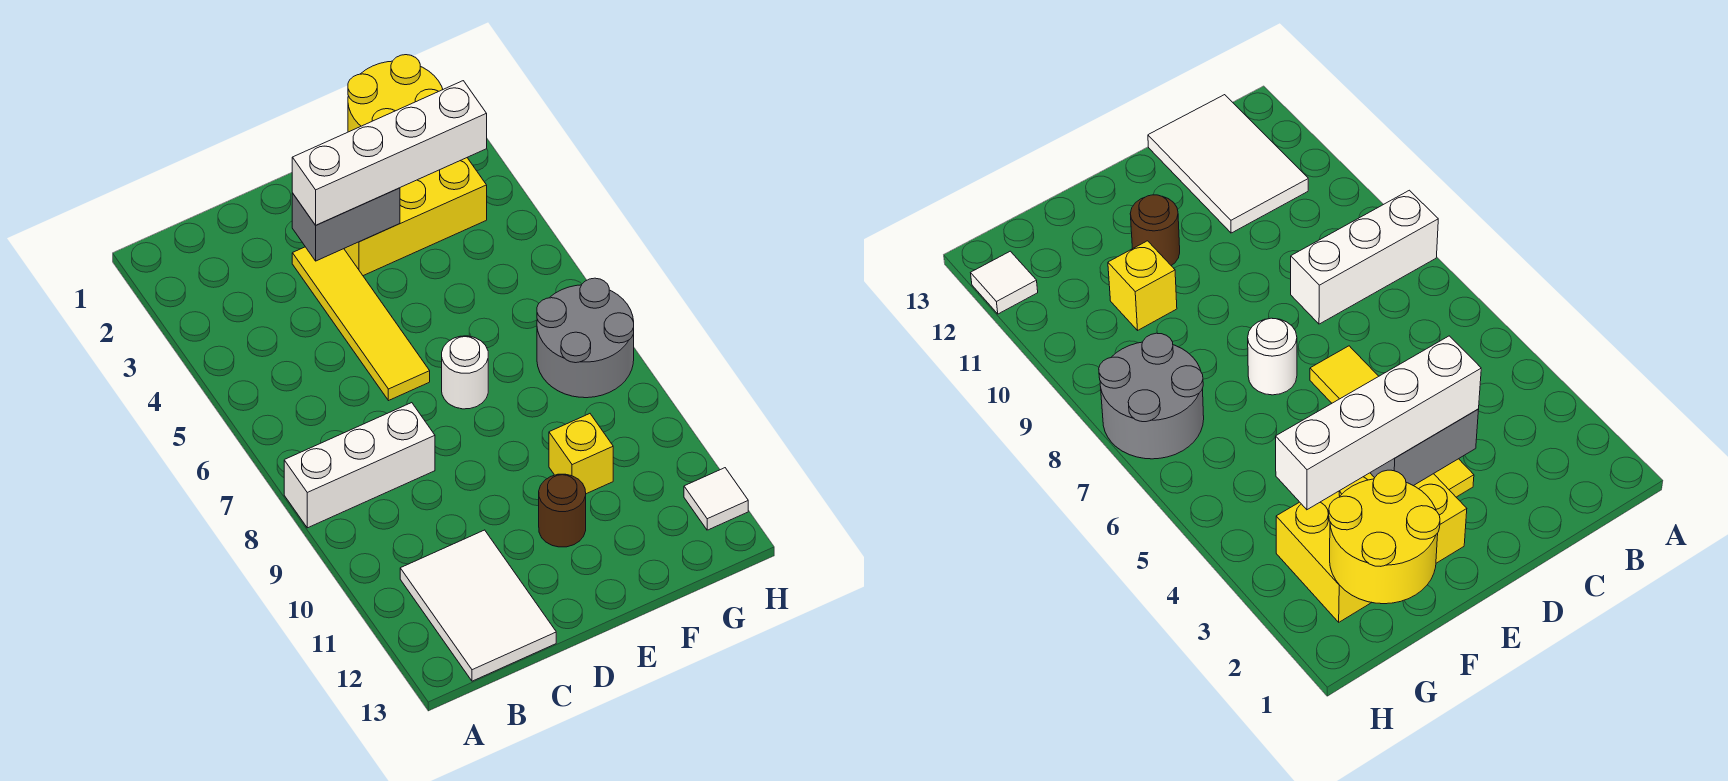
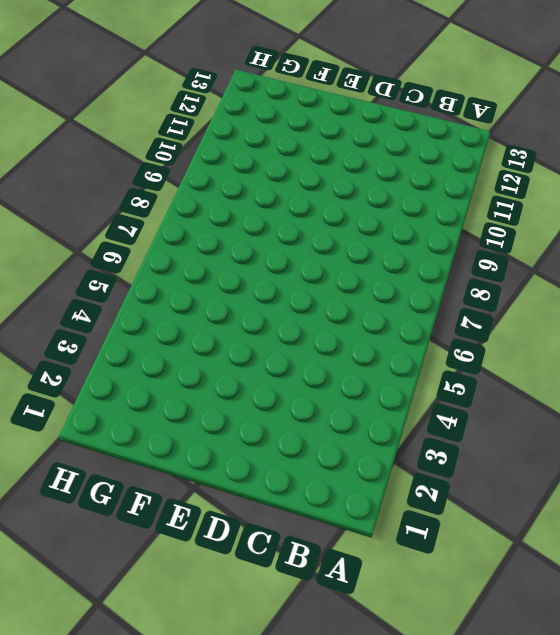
none -> white 1x3 brick [284,403,435,528]
none -> white 2x3 tile [400,530,556,681]
none -> yellow 1x4 tile [292,247,430,401]

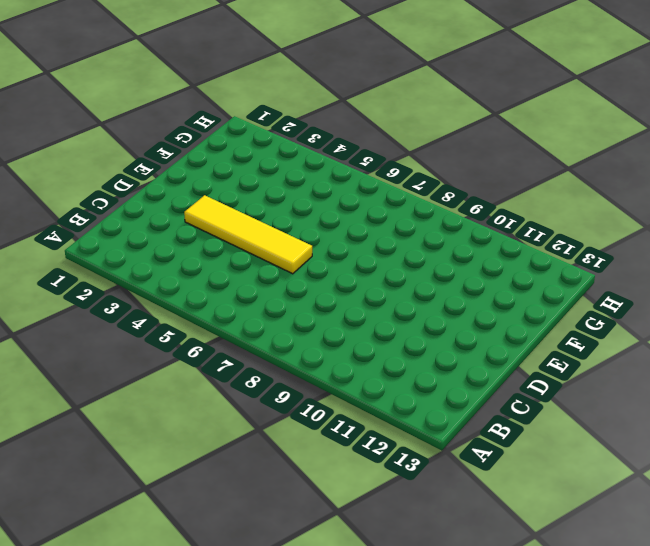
none -> white 1x3 brick [284,403,435,528]
none -> white 2x3 tile [400,530,556,681]
none -> yellow 2x3 brick [344,158,487,276]

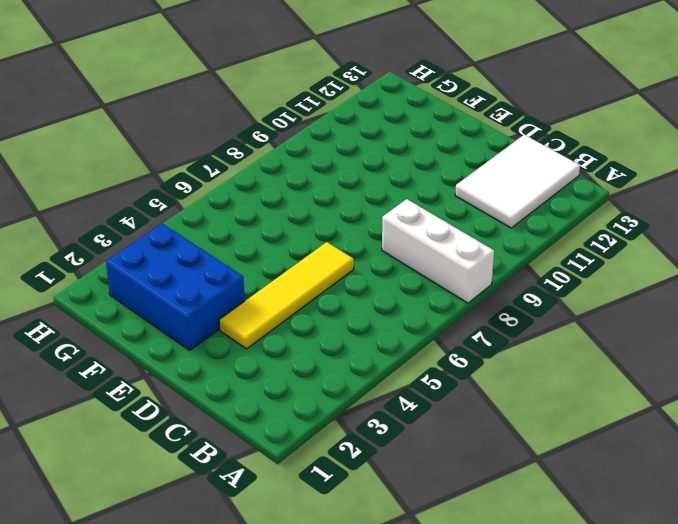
blue 2x3 brick [106,223,245,350] -> yellow 2x3 brick [344,158,487,276]
none -> white 1x1 round brick [442,336,488,409]
none -> brown 1x1 round brick [539,474,586,547]
none -> yellow 1x1 brick [549,414,613,494]

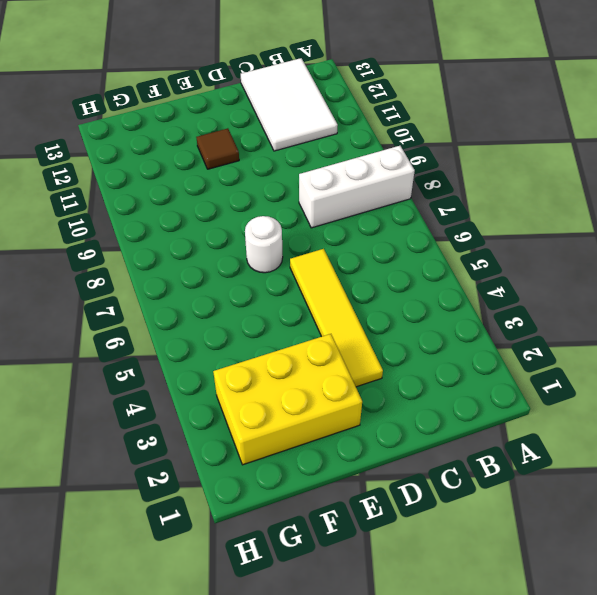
brown 1x1 tile [196,128,239,169] -> brown 1x1 round brick [539,474,586,547]
none -> yellow 1x1 brick [549,414,613,494]
none -> grey 2x2 round brick [537,278,634,398]
none -> white 1x1 tile [684,468,748,530]

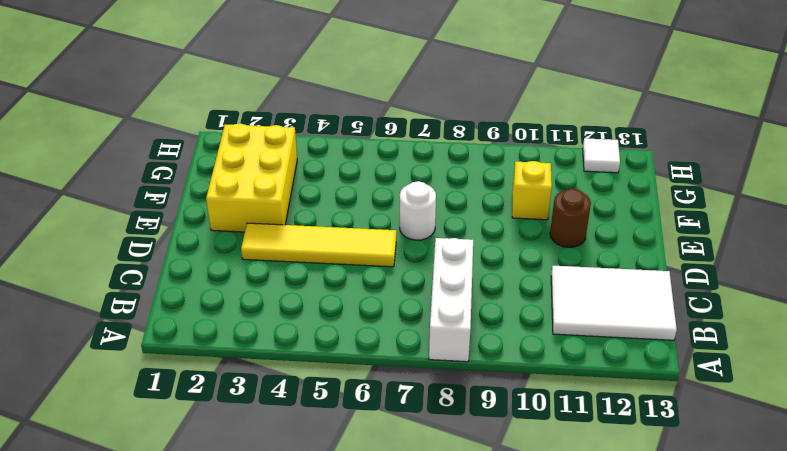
none -> grey 2x2 round brick [537,278,634,398]
none -> grey 1x2 brick [292,188,400,261]
none -> yellow 2x2 round brick [348,55,443,132]

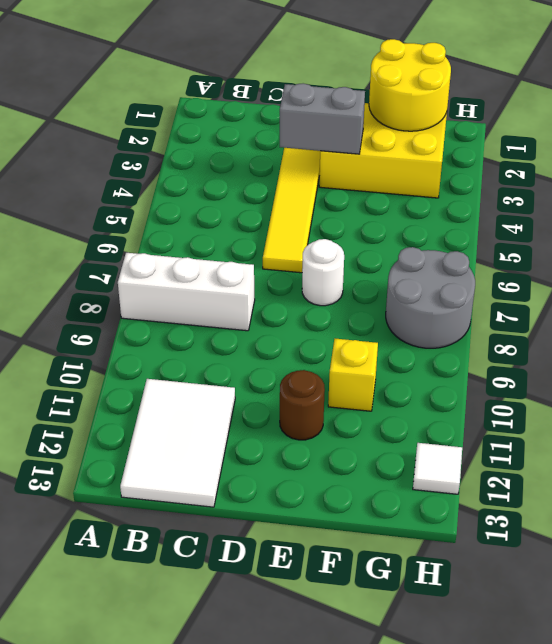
none -> white 1x4 brick [292,81,487,225]

